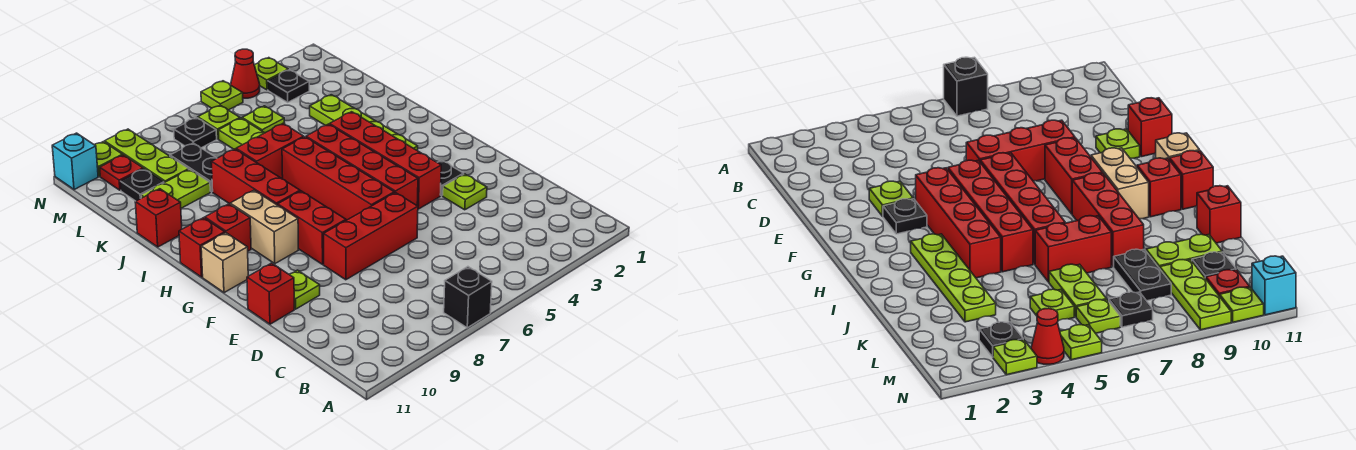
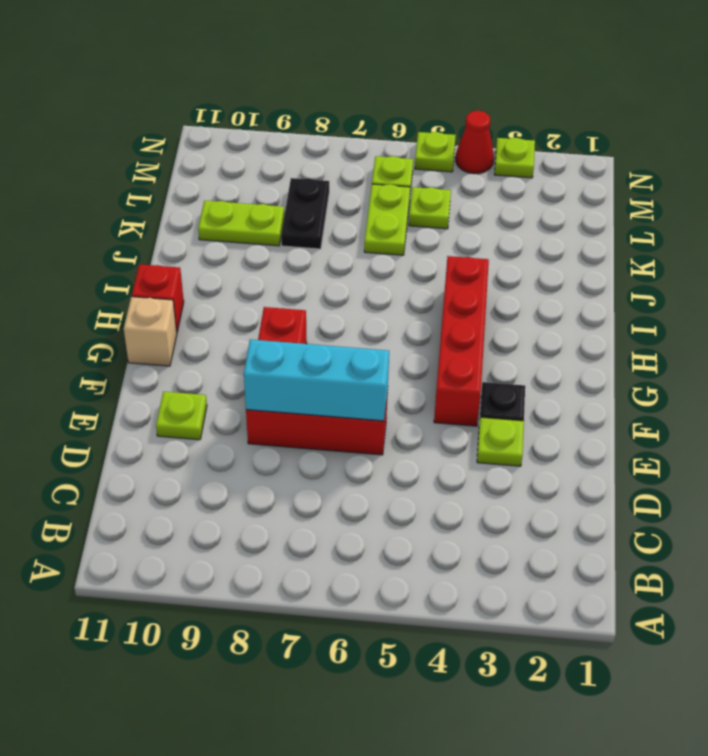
cyan 1x3 brick [244,339,389,421] -> none
none -> black 1x1 brick [444,267,492,328]
none -> red 1x1 brick [247,263,294,324]
none -> red 1x4 brick [306,124,418,205]
none -> red 1x4 brick [282,137,394,220]

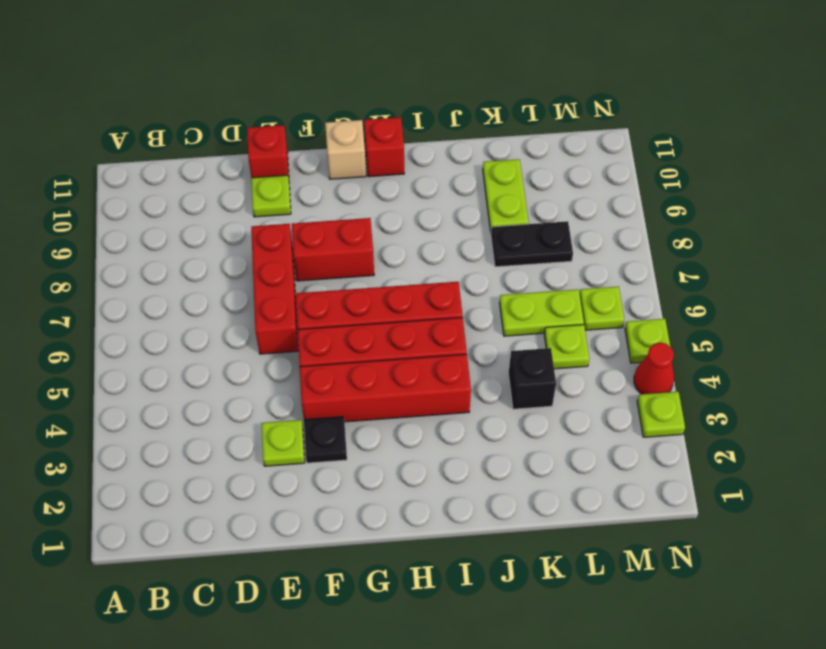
black 1x1 brick [509,348,556,409] -> black 1x1 brick moved to [444,267,492,328]
none -> tan 1x2 brick [230,190,298,264]
none -> lime 1x4 plate [310,95,418,151]
none -> red 1x3 brick [211,149,300,205]
none -> red 1x1 brick [205,204,251,251]

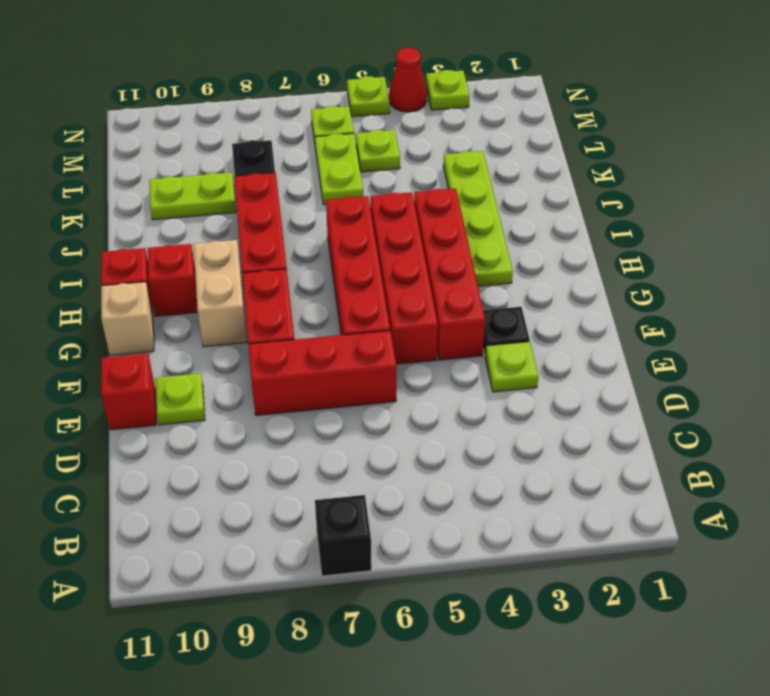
none -> red 1x2 brick [236,124,304,179]
none -> red 1x1 brick [135,189,182,247]
none -> lime 1x3 plate [104,129,189,183]
none -> black 1x1 plate [120,169,164,201]

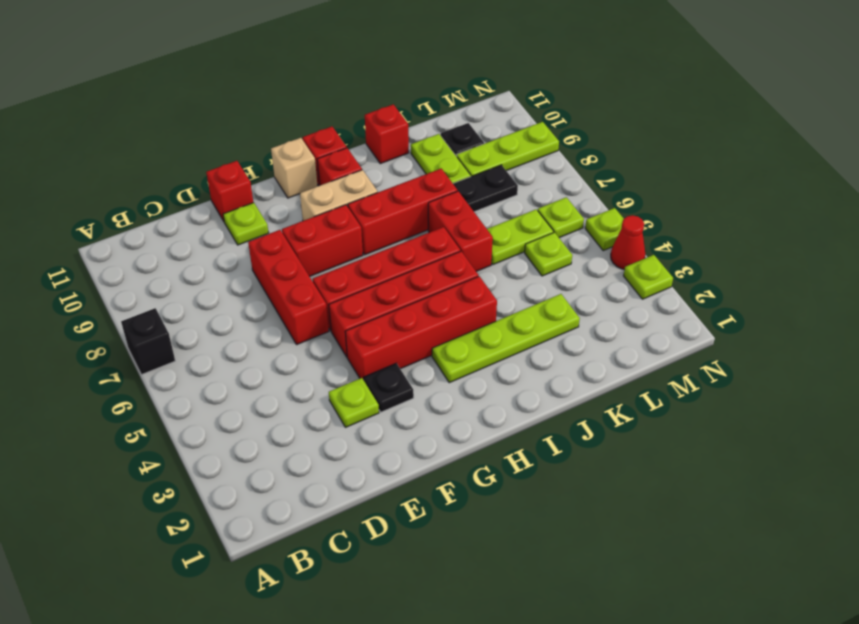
none -> black 1x1 plate [268,70,309,102]
none -> black 1x1 plate [174,118,217,148]
none -> red 1x1 plate [100,155,143,190]
none -> lime 1x1 plate [94,142,123,176]

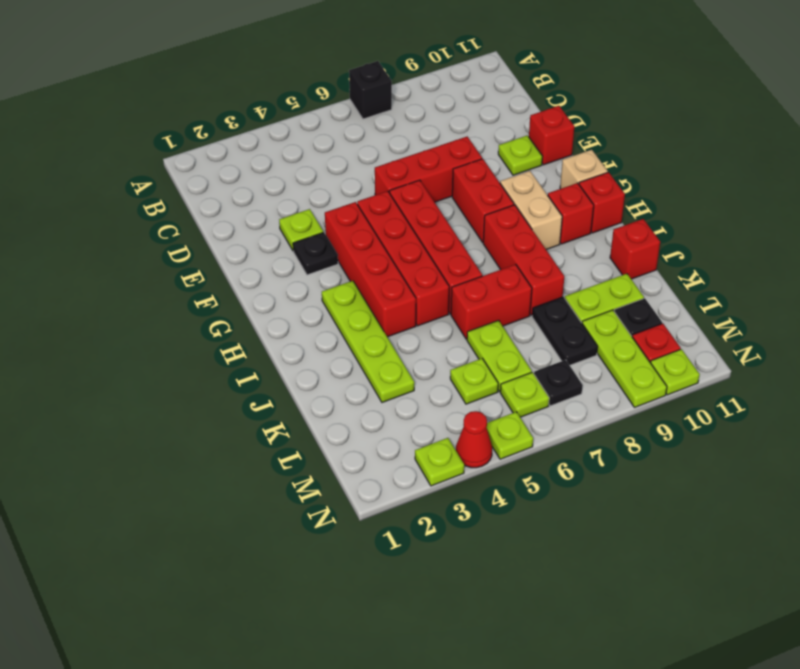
none -> black 1x1 plate [268,70,309,102]
none -> cyan 1x1 brick [52,133,98,190]

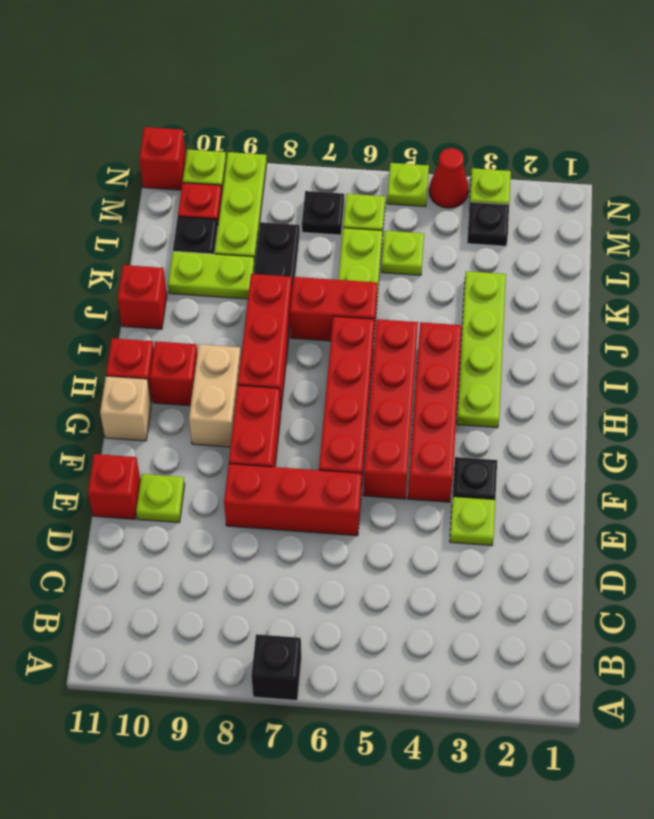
red 1x1 brick [139,127,186,190] -> cyan 1x1 brick [52,133,98,190]

